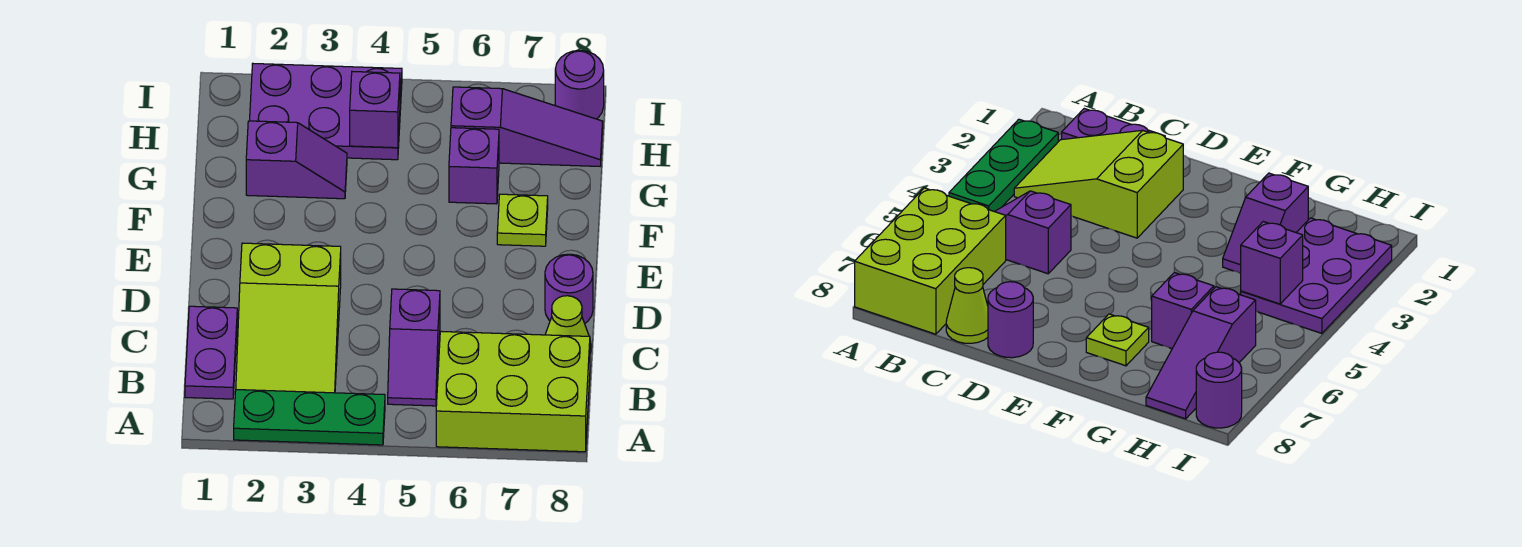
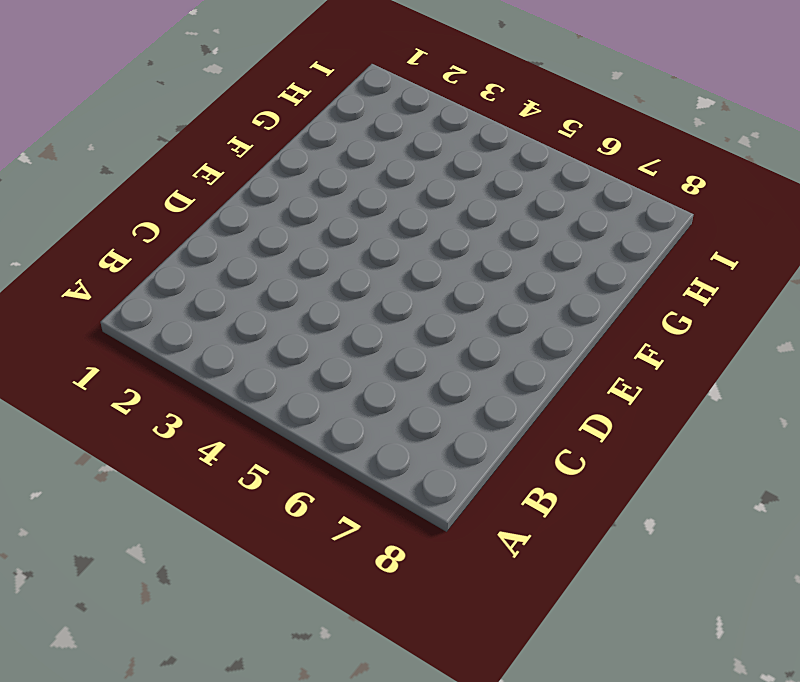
none -> green 1x3 plate [234,390,385,445]
none -> lime 2x3 brick [436,331,590,452]
none -> purple 1x2 plate [185,306,237,399]

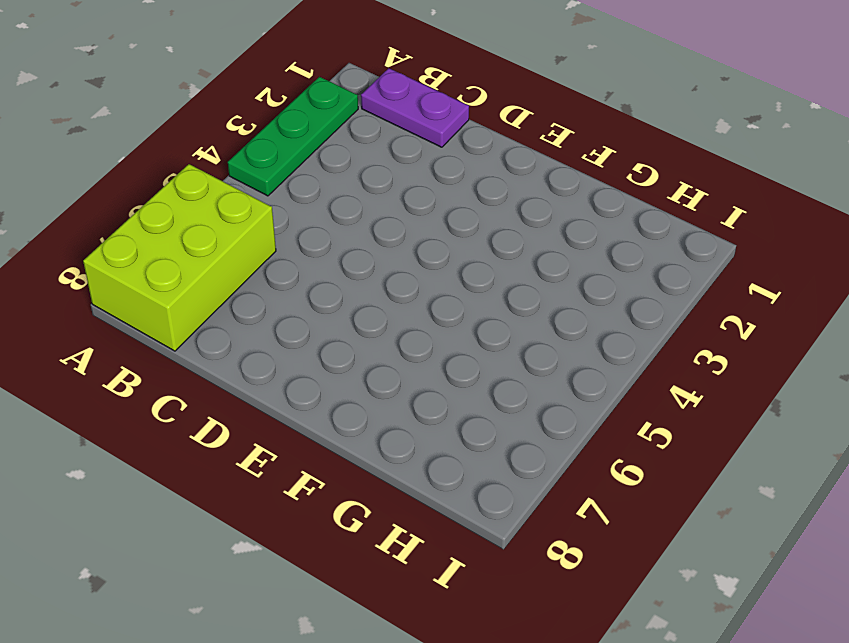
none -> lime 2x3 slope [236,243,341,393]
none -> purple 1x2 slope [388,289,440,406]
none -> lime 1x1 cone [545,296,591,353]

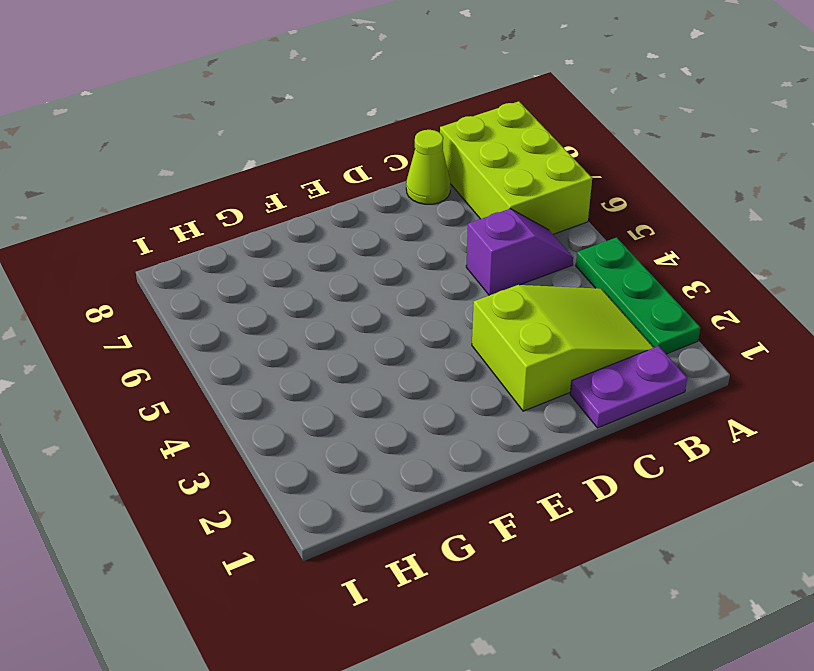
none -> purple 1x1 round brick [545,254,593,323]
none -> lime 1x1 plate [497,194,548,246]
none -> purple 1x2 slope [246,121,347,199]

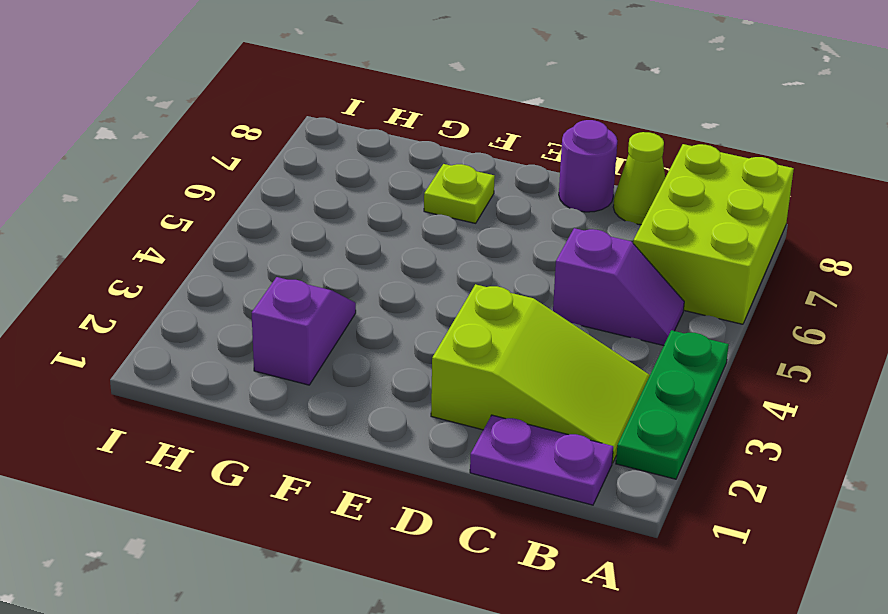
none -> purple 1x1 brick [449,128,499,204]
none -> purple 2x3 plate [250,64,402,160]
none -> purple 1x3 slope [451,87,603,166]

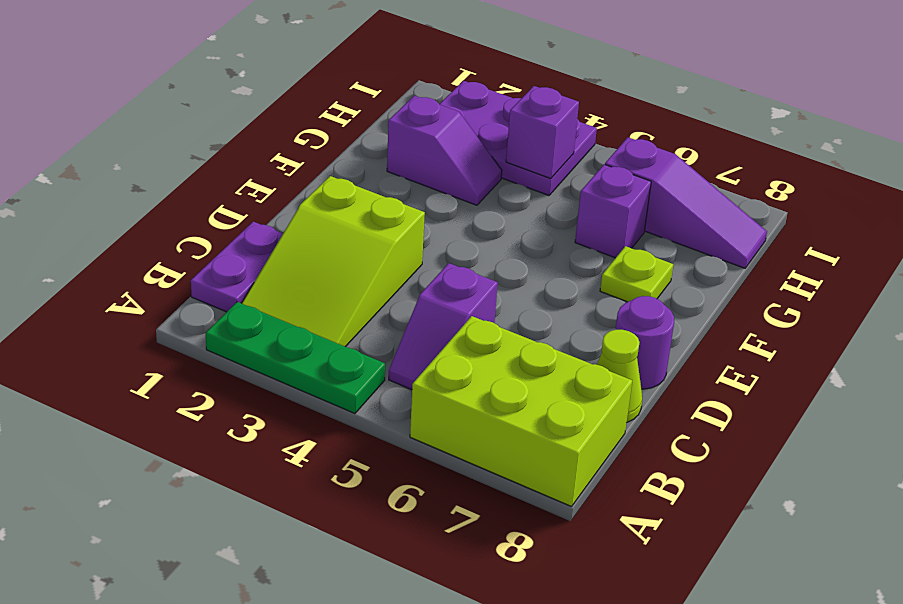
none -> purple 1x1 round brick [555,50,604,119]

